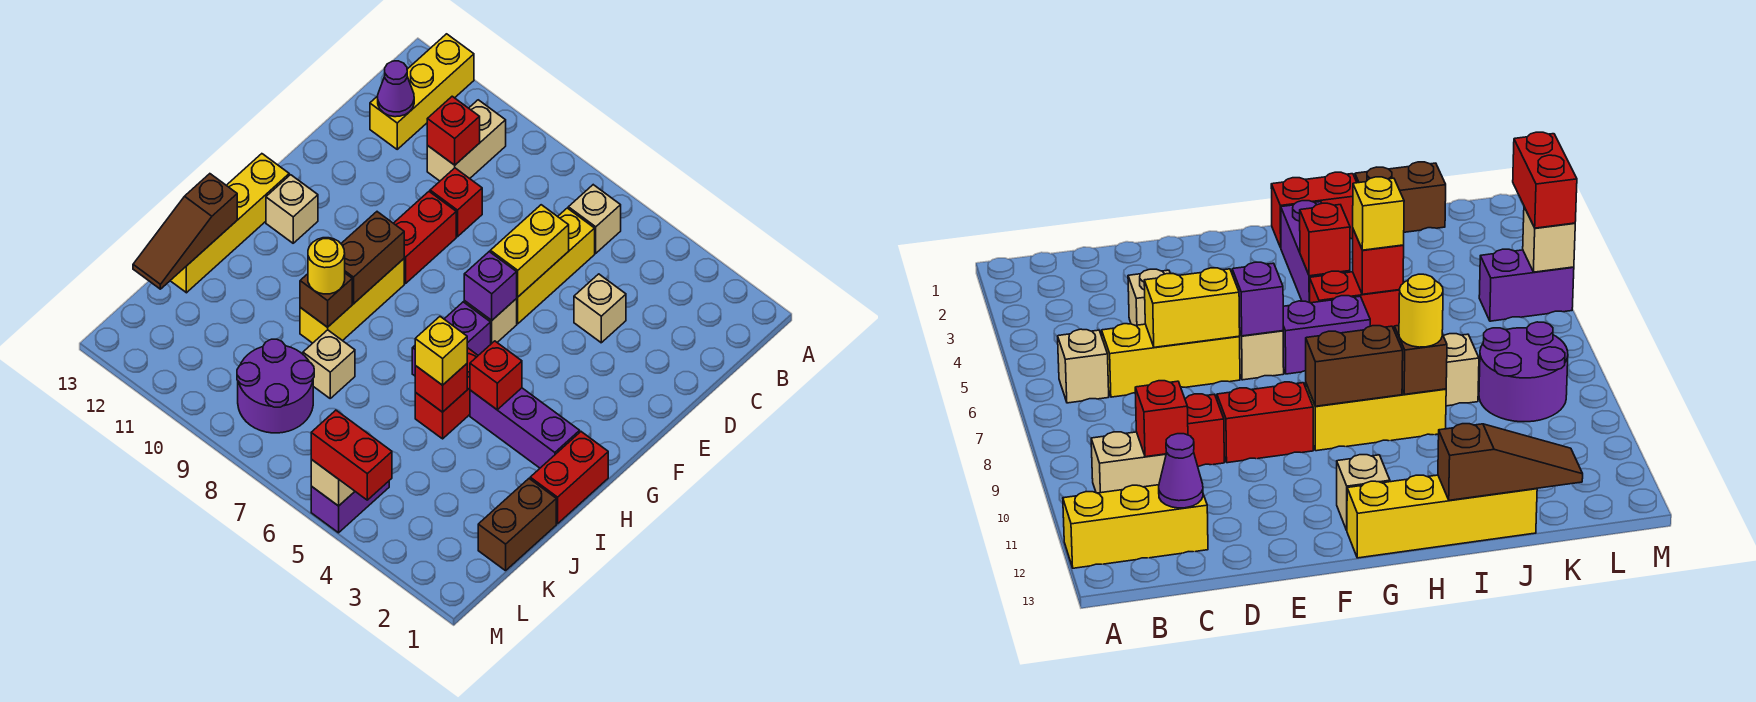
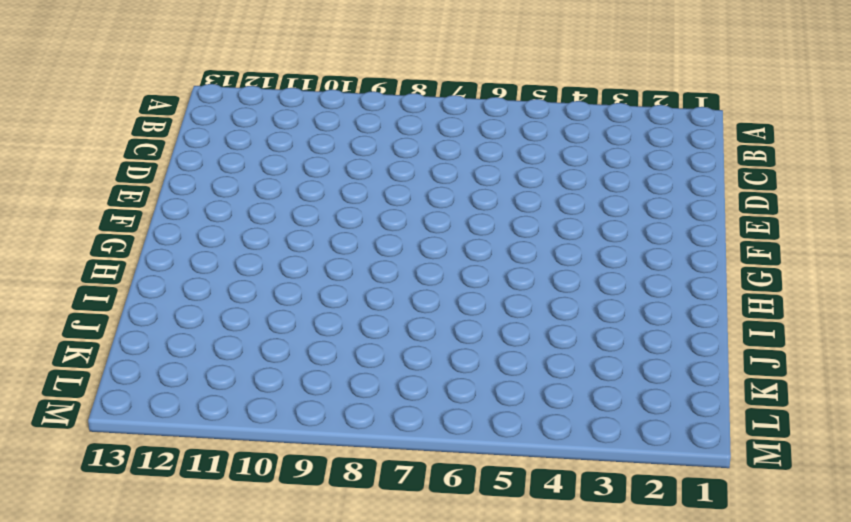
none -> yellow 1x3 brick [370,34,474,149]
none -> tan 1x1 brick [568,185,621,253]
none -> tan 1x2 brick [427,100,506,181]
none -> yellow 1x3 brick [516,208,595,324]

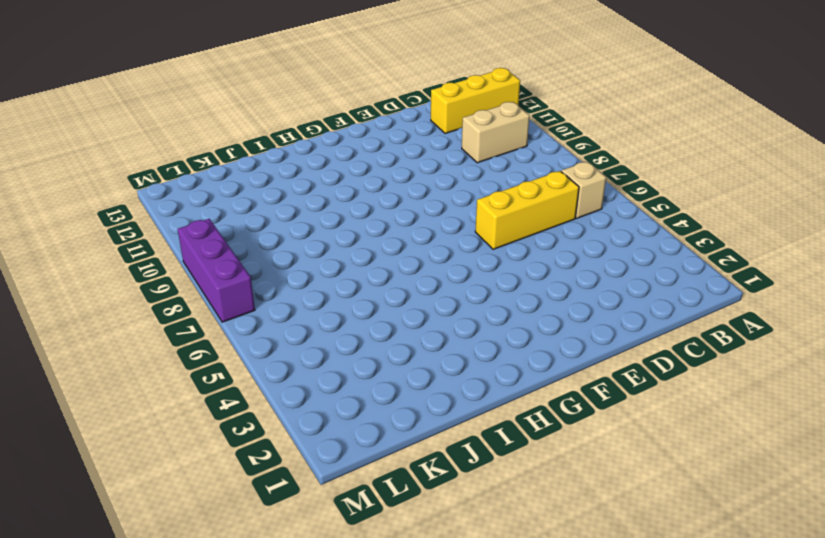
purple 1x3 brick [178,219,255,322] -> purple 1x3 brick moved to [470,388,580,468]
none -> tan 1x1 brick [574,274,626,343]
none -> red 1x1 brick [430,168,482,237]
none -> red 1x2 brick [394,192,456,284]
none -> tan 1x1 brick [464,299,517,344]

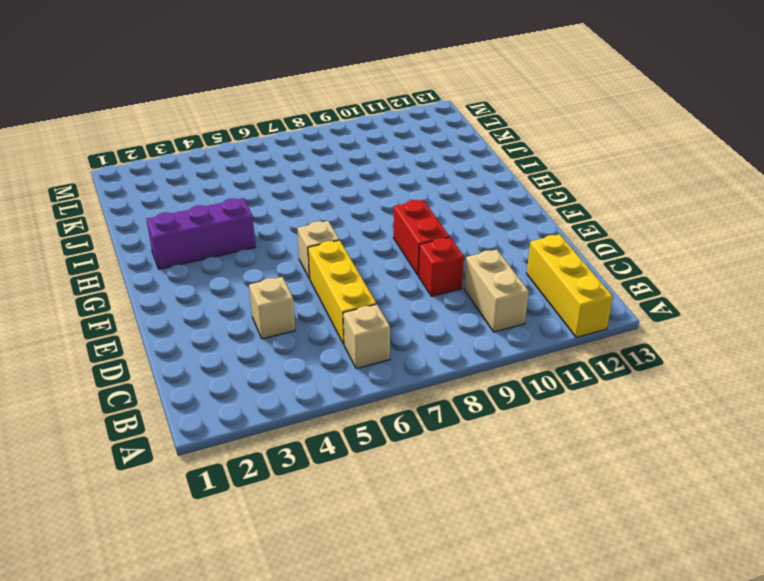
none -> purple 1x2 brick [412,302,491,376]
none -> yellow 1x3 brick [300,259,404,343]
none -> tan 1x1 brick [266,175,318,243]
none -> yellow 1x4 brick [170,154,289,293]

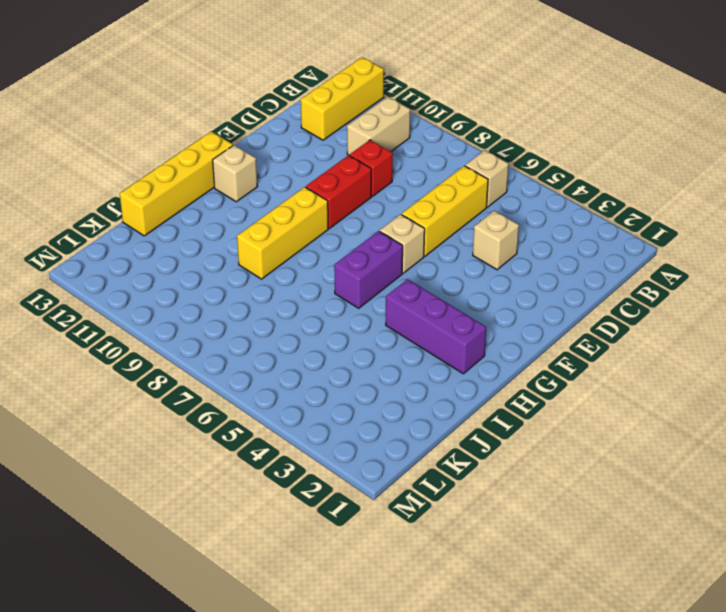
none -> red 1x2 brick [530,432,608,524]
none -> red 1x2 brick [415,348,478,439]
none -> brown 1x2 brick [478,479,556,571]
none -> tan 1x1 brick [303,330,355,398]

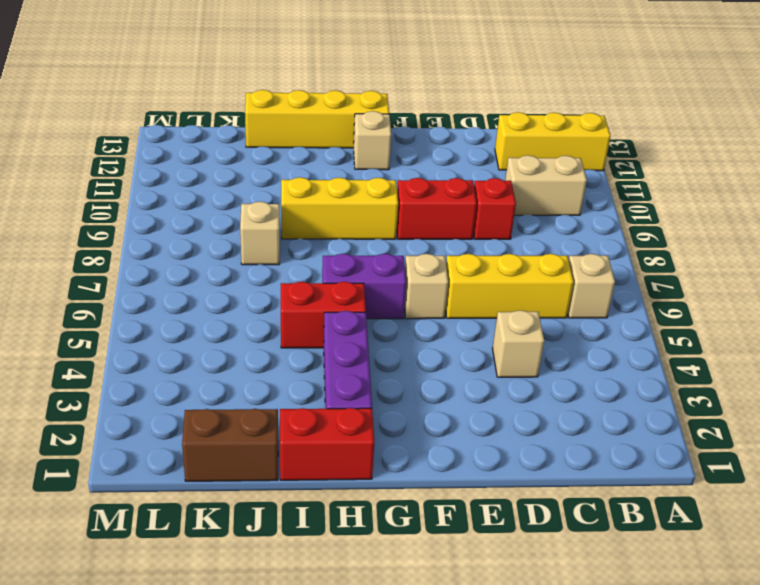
none -> purple 2x2 round brick [237,339,314,433]
none -> purple 1x2 brick [311,481,389,533]
none -> red 1x1 brick [427,96,480,165]
none -> purple 1x1 cone [378,61,414,117]

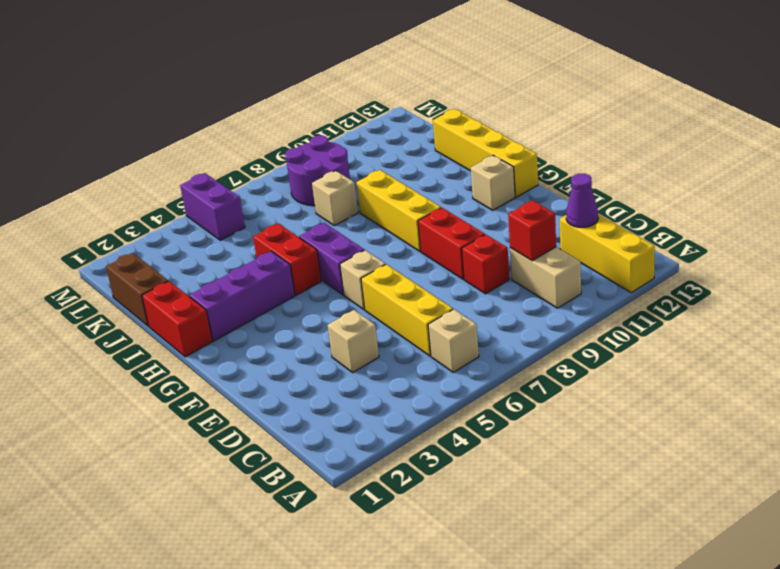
none -> yellow 1x2 brick [490,205,569,297]
none -> purple 1x1 brick [464,252,517,320]
none -> brown 1x2 brick [341,212,404,304]
none -> red 1x1 brick [470,341,522,410]

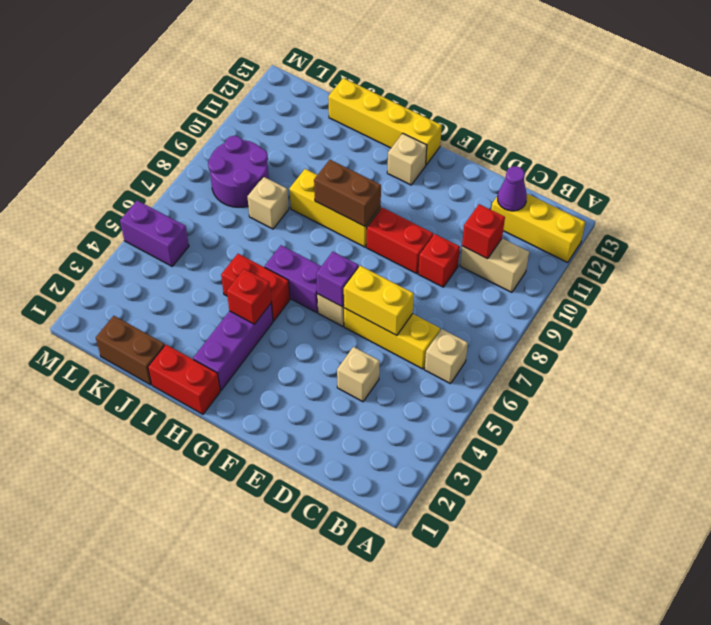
none -> red 1x1 brick [415,364,467,412]
none -> brown 1x1 brick [300,273,352,327]
none -> brown 1x3 slope [133,174,237,289]
none -> tan 1x1 brick [311,459,355,506]

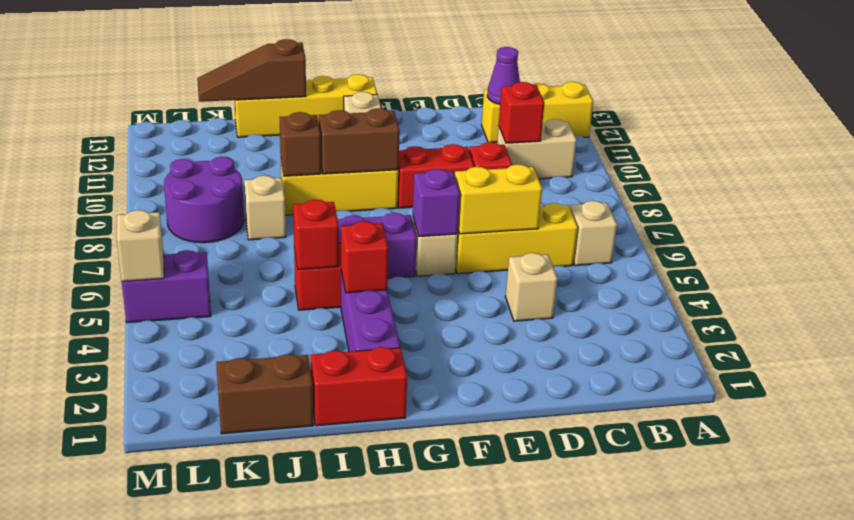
none -> yellow 1x1 brick [415,317,467,385]
none -> yellow 1x1 round brick [308,238,345,294]
none -> red 1x2 brick [311,410,392,500]

